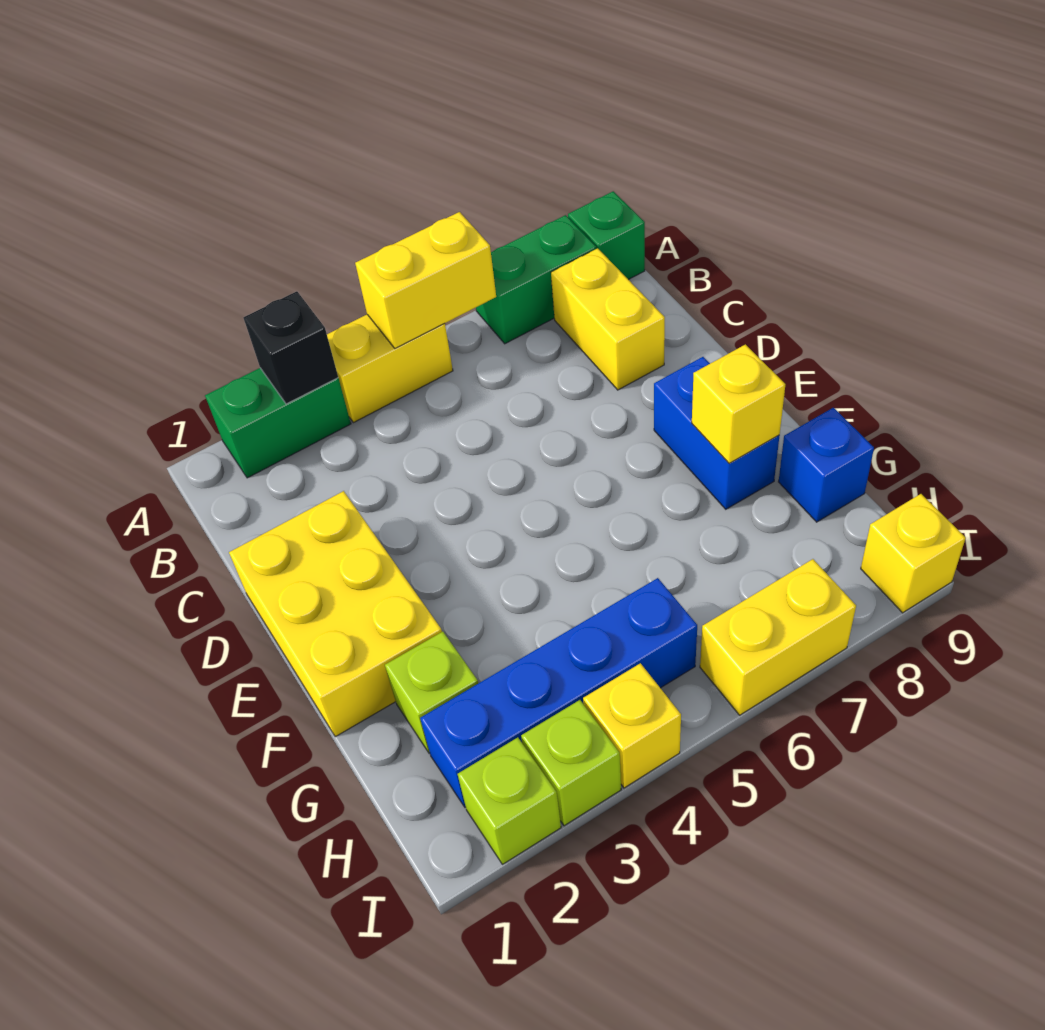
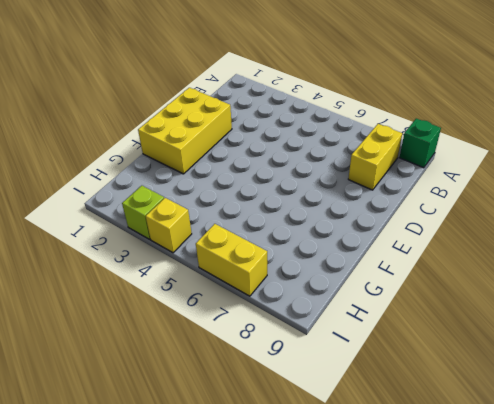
none -> green 1x2 brick [205,368,351,478]
none -> yellow 1x2 brick [327,315,453,423]
none -> green 1x2 brick [476,215,596,344]

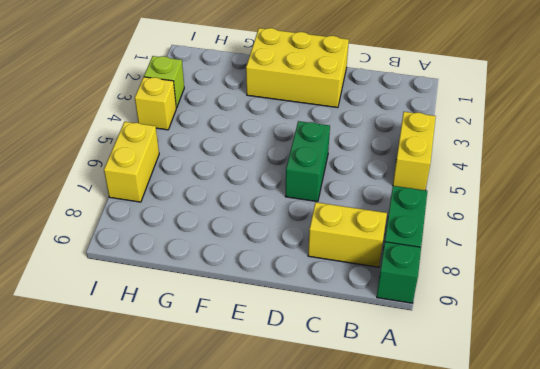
green 1x2 brick [285,121,330,202] -> green 1x2 brick moved to [205,368,351,478]
none -> blue 1x2 brick [654,357,780,509]
none -> lime 1x1 brick [385,632,478,753]
none -> blue 1x1 brick [779,408,874,522]

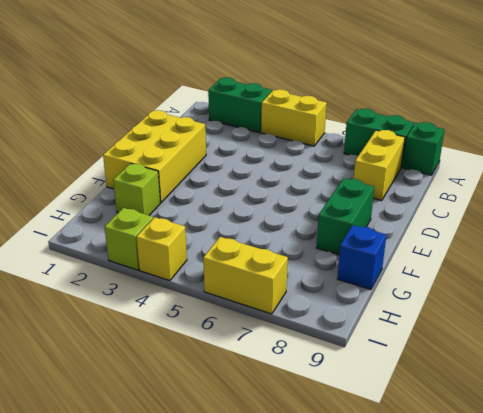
green 1x2 brick [316,178,374,255] -> blue 1x2 brick [654,357,780,509]
none -> blue 1x4 brick [420,578,697,807]
none -> lime 1x1 brick [458,737,561,864]
none -> yellow 1x1 brick [861,494,966,613]

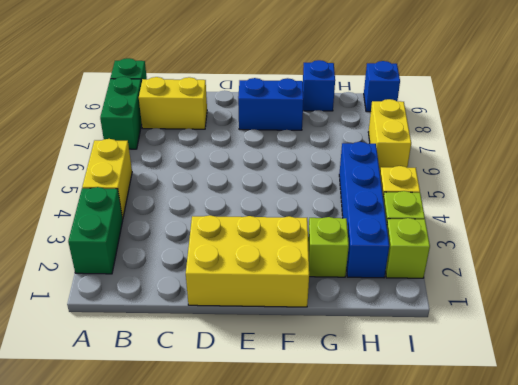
blue 1x1 brick [364,61,400,112] -> yellow 1x1 brick [861,494,966,613]
none -> black 1x1 brick [243,291,338,404]
none -> yellow 1x2 brick [355,212,496,348]
none -> yellow 1x1 brick [692,344,785,463]

